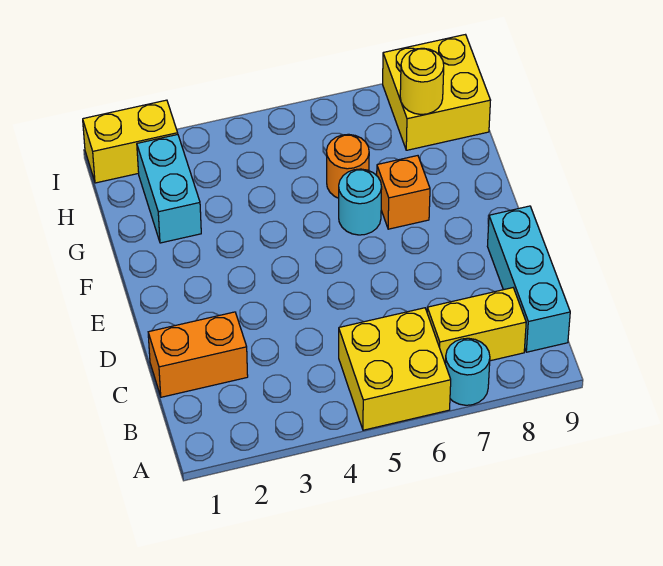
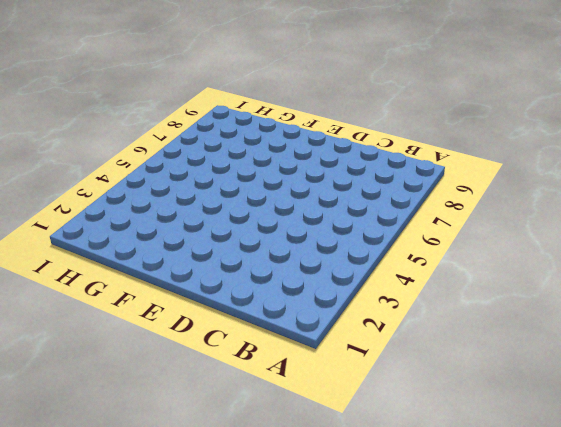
none -> yellow 2x2 brick [339,308,451,430]
none -> cyan 1x1 round brick [445,338,490,405]
none -> yellow 1x2 brick [427,288,526,363]

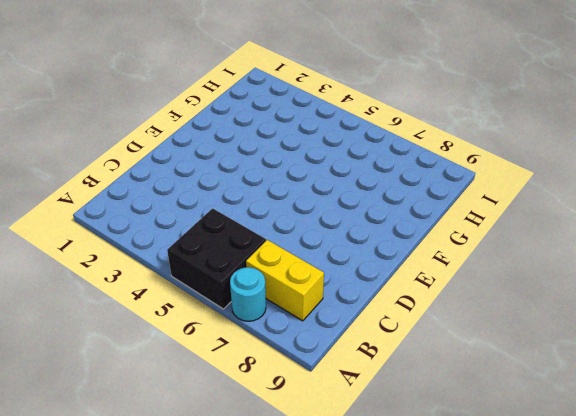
black 2x2 brick [167,208,266,309] -> yellow 2x2 brick [339,308,451,430]
none -> cyan 1x3 brick [487,206,570,352]
none -> orange 1x2 brick [148,312,248,397]
none -> cyan 1x1 round brick [339,169,382,235]

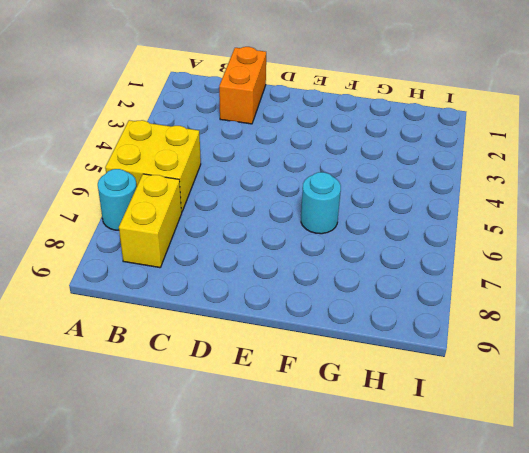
none -> cyan 1x3 brick [487,206,570,352]
none -> orange 1x1 brick [377,156,430,229]
none -> cyan 1x2 brick [137,135,201,243]

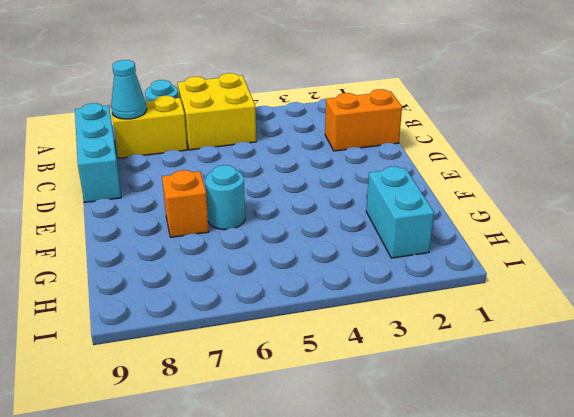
cyan 1x1 cone [111,60,147,119] -> none
none -> orange 1x1 round brick [327,134,369,198]
none -> yellow 2x2 brick [383,35,490,150]
none -> yellow 1x2 brick [83,100,178,183]

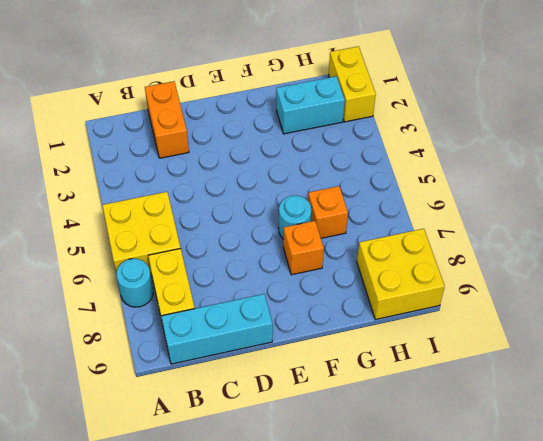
orange 1x1 brick [308,186,348,238] -> orange 1x1 round brick [327,134,369,198]
none -> yellow 1x1 round brick [400,48,444,114]

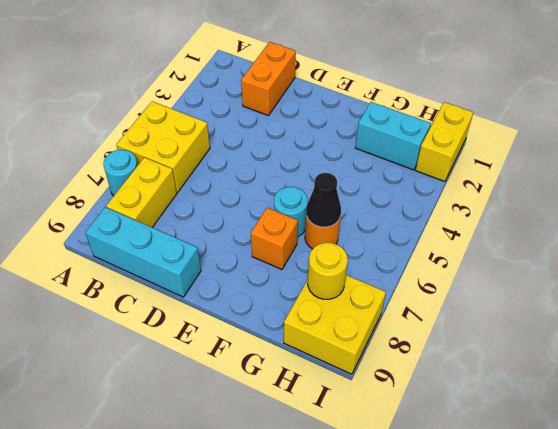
black 1x1 cone [306,173,341,227] -> none

